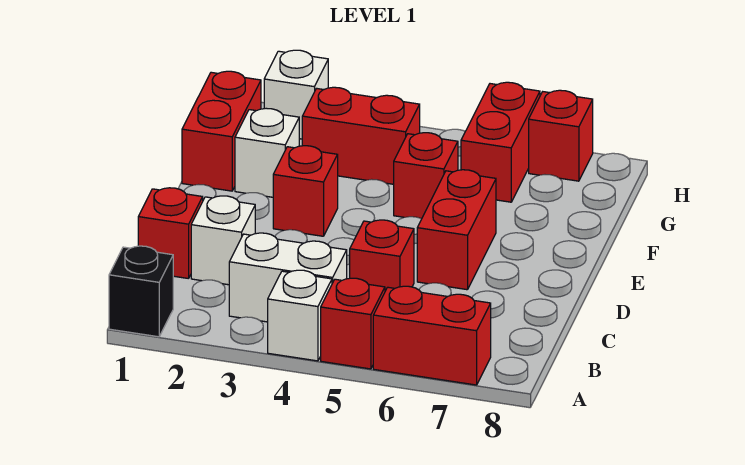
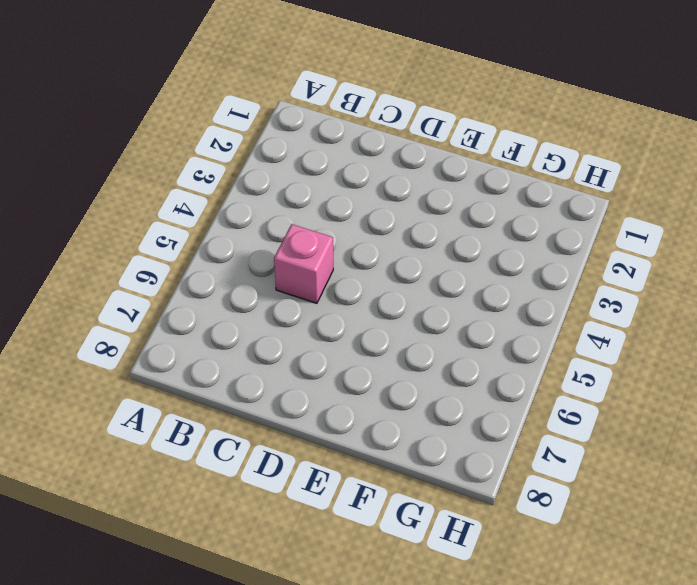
pink 1x1 brick [274,224,333,303] -> red 1x1 brick [350,220,414,291]
none -> black 1x1 brick [109,246,173,337]
none -> white 1x1 brick [268,270,332,361]
none -> red 1x1 brick [321,278,385,369]

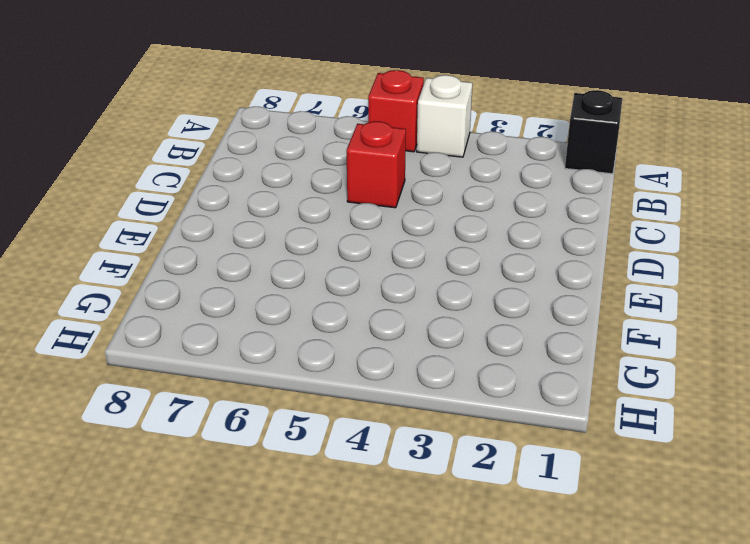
none -> red 1x2 brick [373,286,491,385]
none -> white 1x2 brick [229,233,347,322]
none -> red 1x1 brick [138,188,203,279]

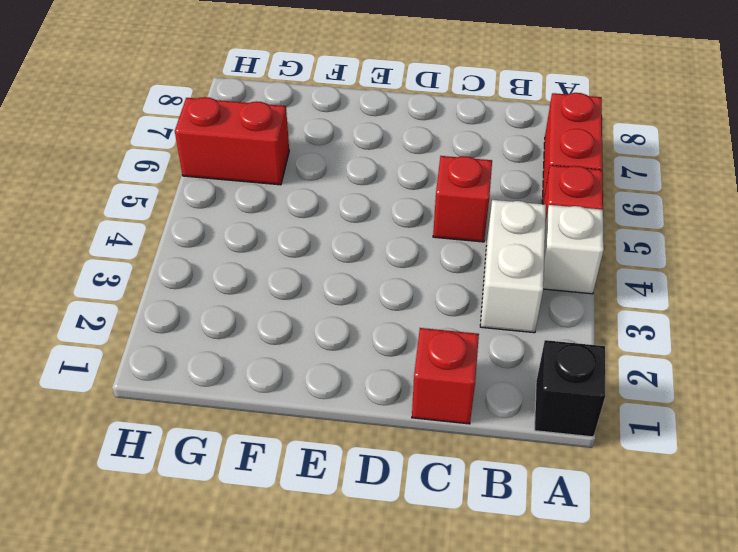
none -> white 1x1 brick [191,196,255,285]
none -> red 1x2 brick [417,170,496,290]
none -> red 1x1 brick [273,146,338,236]

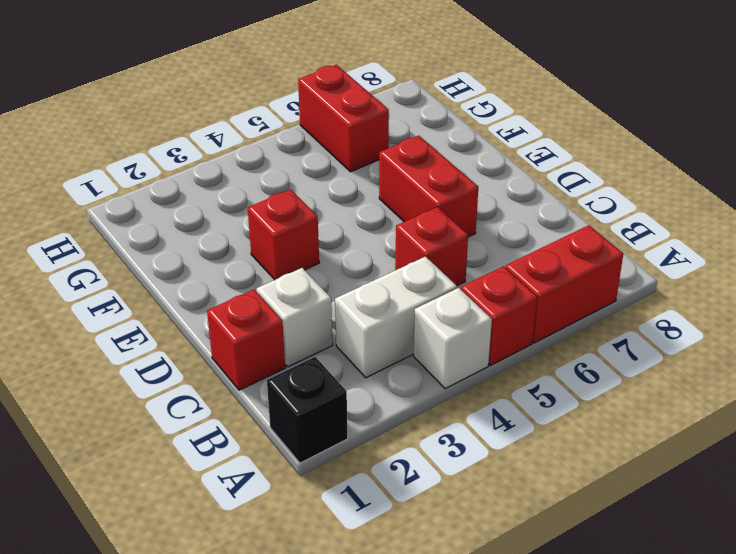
none -> red 1x2 brick [182,71,261,191]
none -> white 1x1 brick [235,108,299,197]
none -> red 1x1 brick [394,133,458,219]

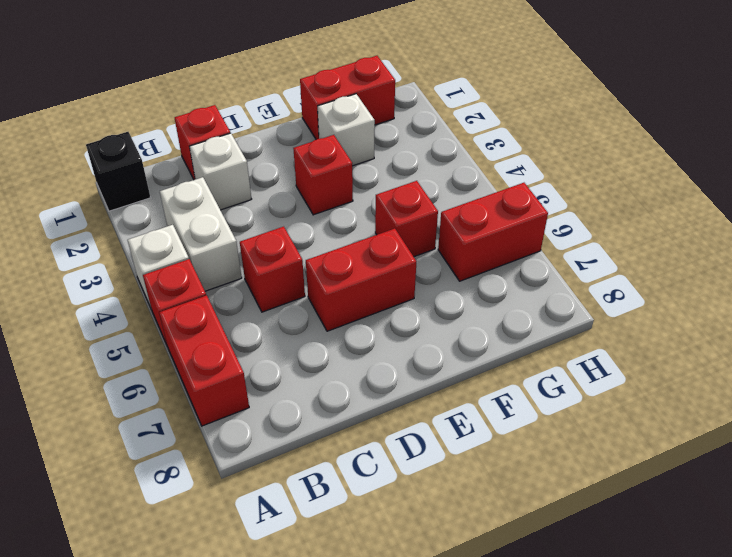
none -> red 1x2 brick [302,87,420,184]
none -> white 1x1 brick [264,50,328,139]
none -> red 1x1 brick [529,90,593,181]

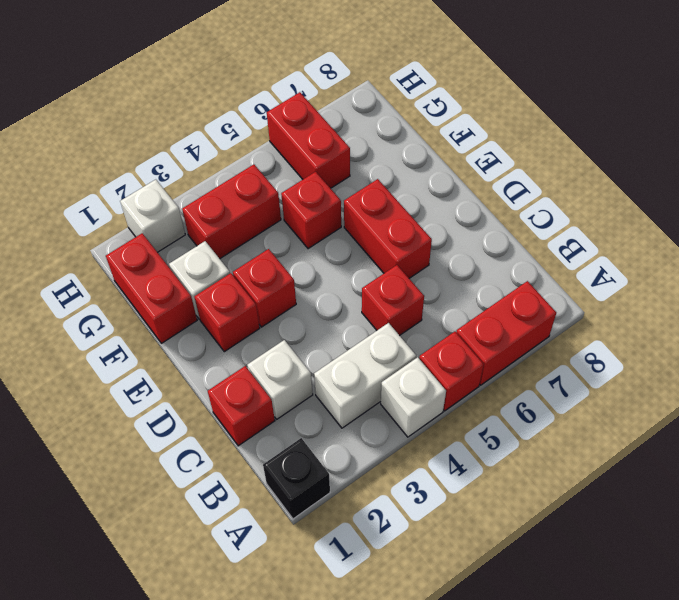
red 1x1 brick [194,273,260,352] -> red 1x1 brick moved to [529,90,593,181]

